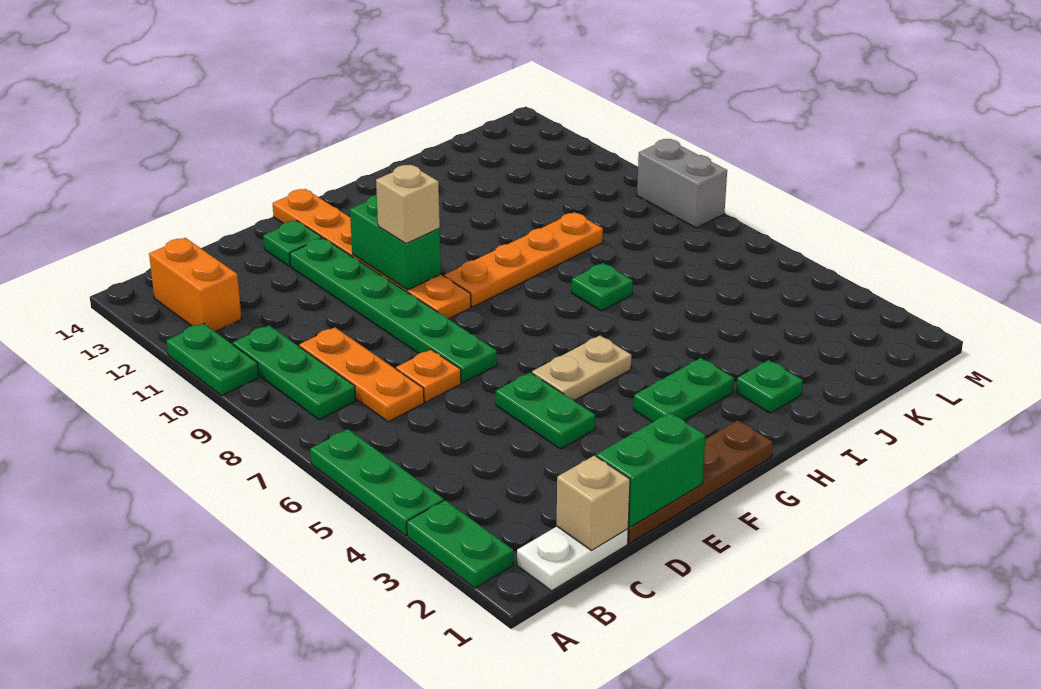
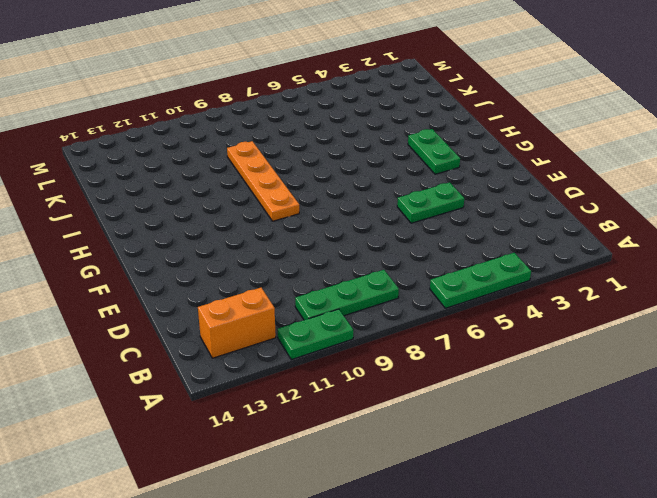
none -> green 1x2 plate [407,500,513,588]
none -> white 1x2 plate [517,527,628,591]
none -> orange 1x3 plate [299,327,424,422]

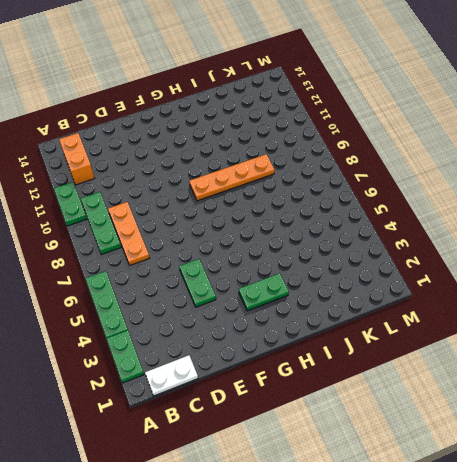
none -> brown 1x4 plate [628,420,773,543]
none -> orange 1x1 plate [396,350,461,402]
none -> green 1x6 plate [290,238,497,383]

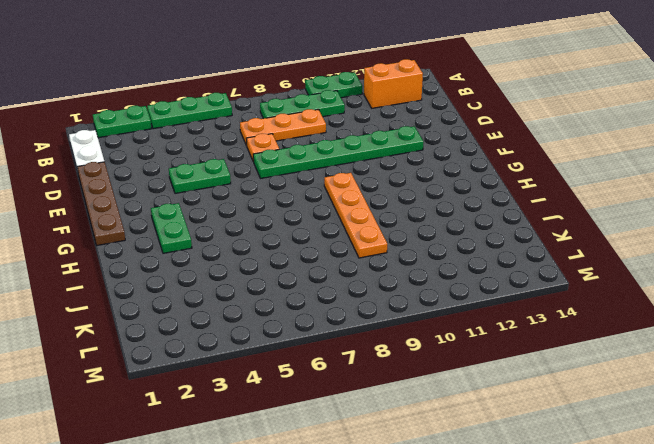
none -> green 1x1 plate [263,221,322,266]
none -> tan 1x2 plate [532,336,631,400]
none -> orange 1x6 plate [272,189,471,319]

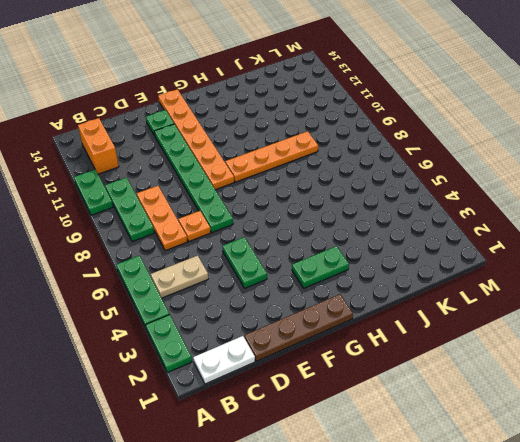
tan 1x2 plate [151,256,208,298] -> tan 1x2 plate moved to [532,336,631,400]
none -> green 1x1 plate [736,360,803,413]
none -> green 1x1 plate [572,263,633,311]
none -> grey 1x2 brick [637,139,727,228]

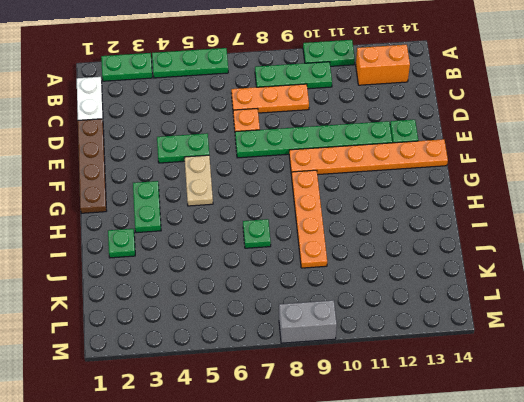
none -> tan 1x1 brick [557,456,630,550]
none -> green 1x2 brick [596,413,706,527]
none -> green 1x2 brick [350,195,441,290]

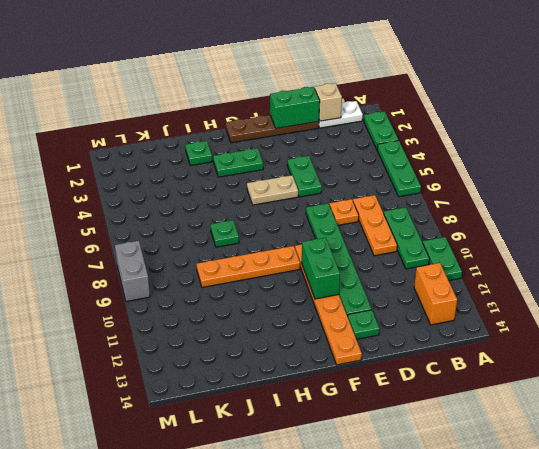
none -> tan 1x1 brick [376,165,440,244]

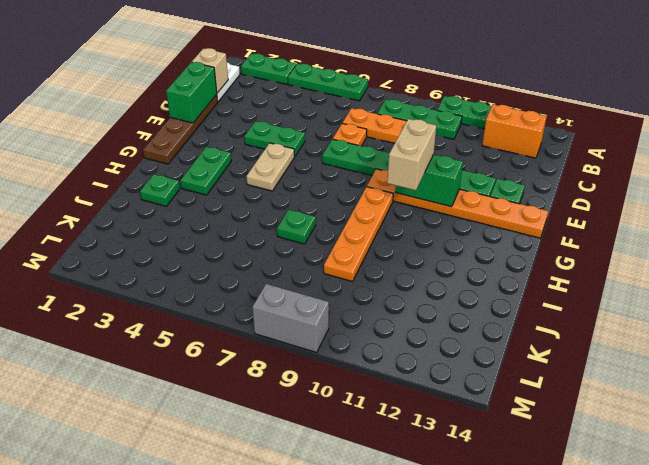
tan 1x2 brick [387,119,436,190] -> tan 1x1 brick [376,165,440,244]

